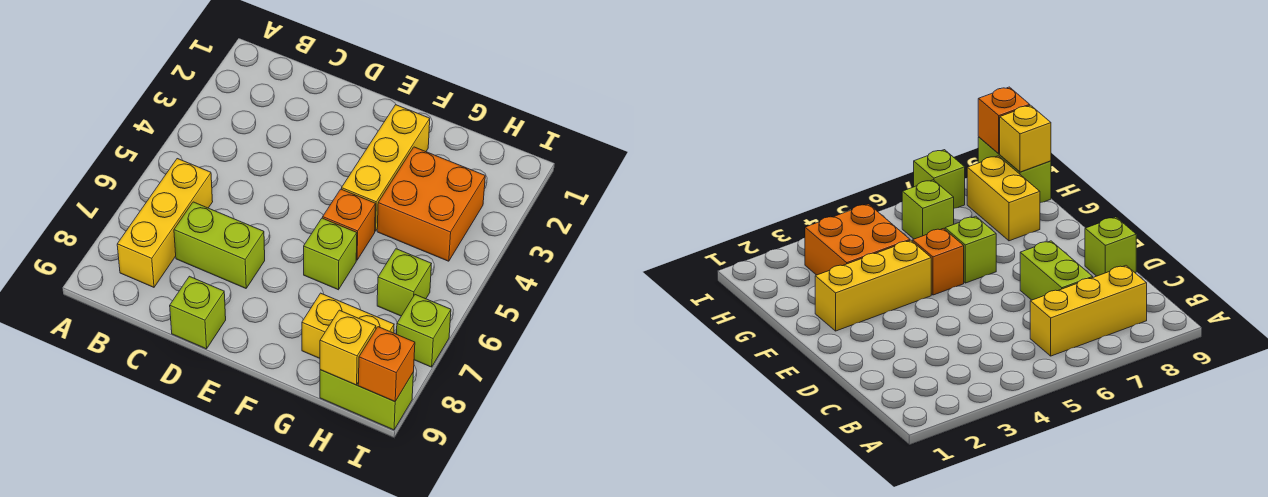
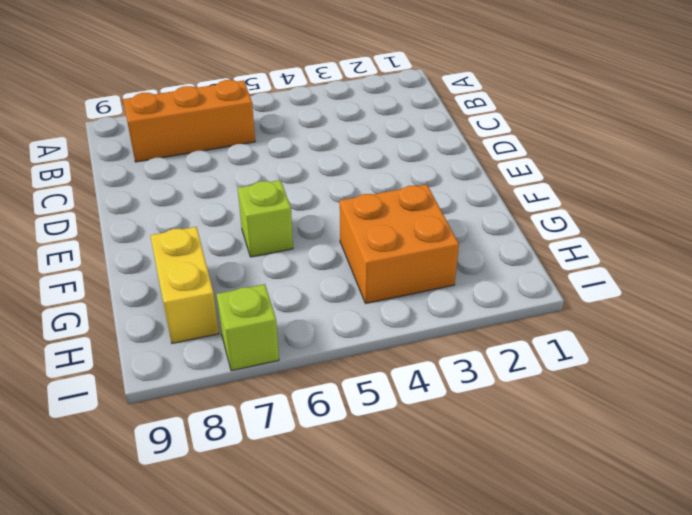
orange 1x3 brick [123,80,255,162] -> yellow 1x3 brick [117,159,213,287]
none -> lime 1x2 brick [174,202,265,288]
none -> lime 1x1 brick [170,276,226,349]
none -> yellow 1x3 brick [342,105,430,231]

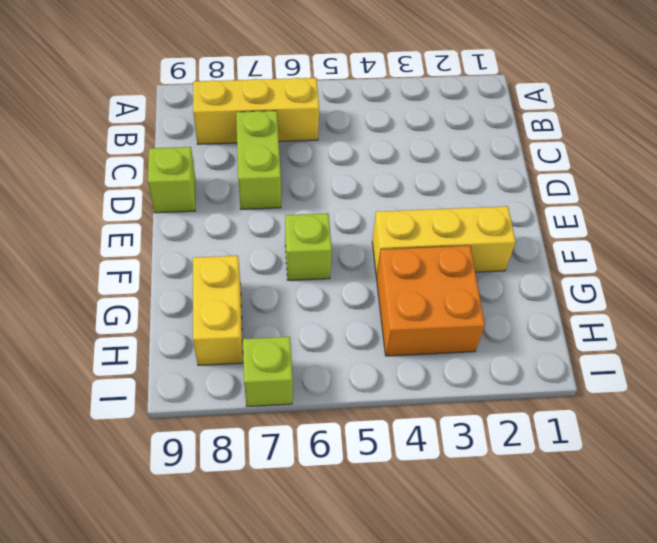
none -> orange 1x1 brick [323,189,376,260]
none -> lime 1x1 brick [377,249,431,316]
none -> lime 1x2 brick [320,370,414,430]

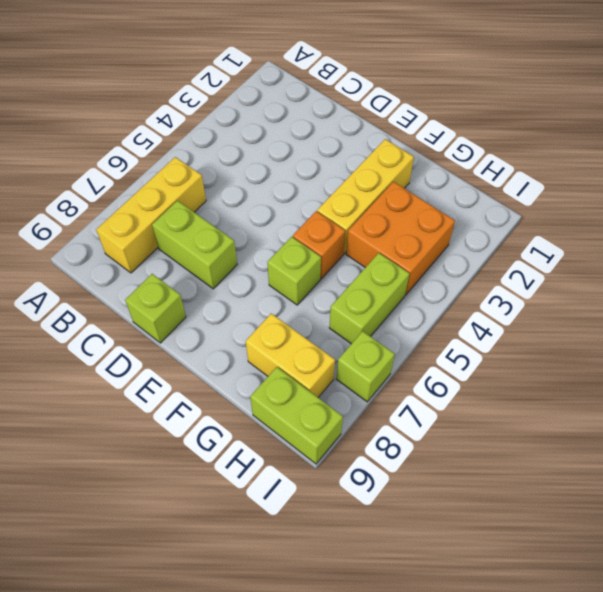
lime 1x2 brick [329,253,410,344] -> lime 1x1 brick [377,249,431,316]
none -> yellow 1x1 brick [320,310,376,385]
none -> orange 1x1 brick [358,327,415,402]

